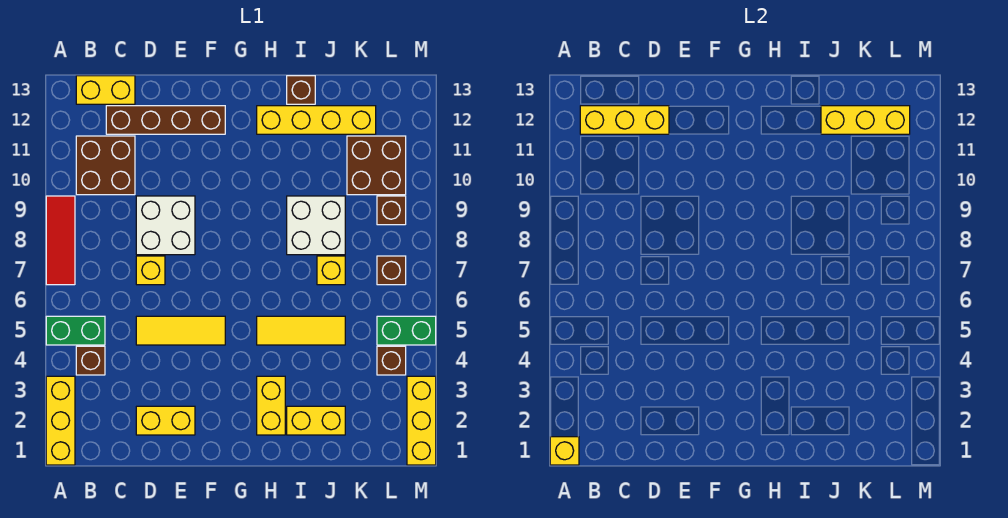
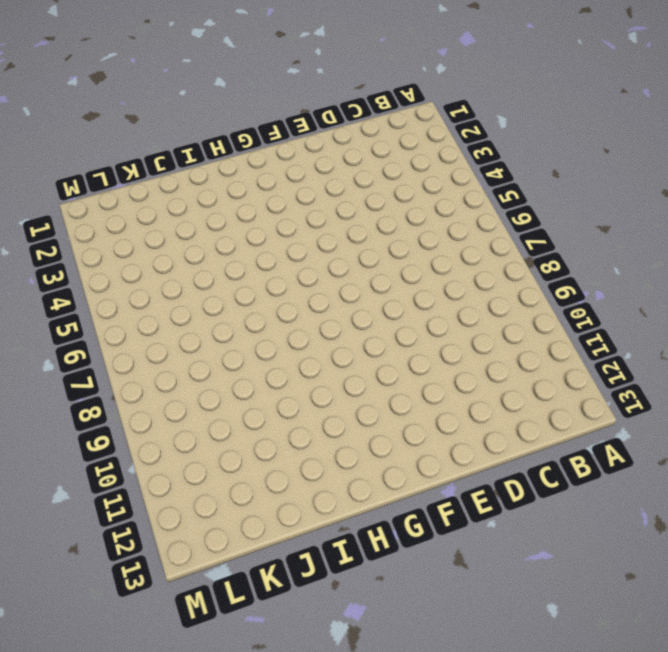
none -> yellow 1x3 brick [46,376,75,465]
none -> green 1x2 brick [46,316,105,345]
none -> red 1x3 tile [46,196,75,285]

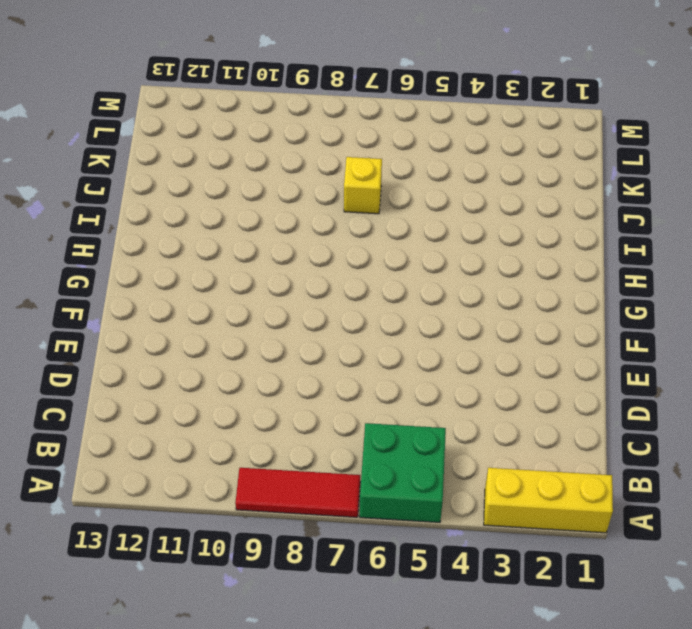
green 2x2 brick [360,423,446,522] -> green 1x2 brick [46,316,105,345]
none -> brown 1x1 brick [76,346,105,375]
none -> brown 2x2 brick [76,136,135,195]
none -> yellow 1x2 brick [76,76,135,104]

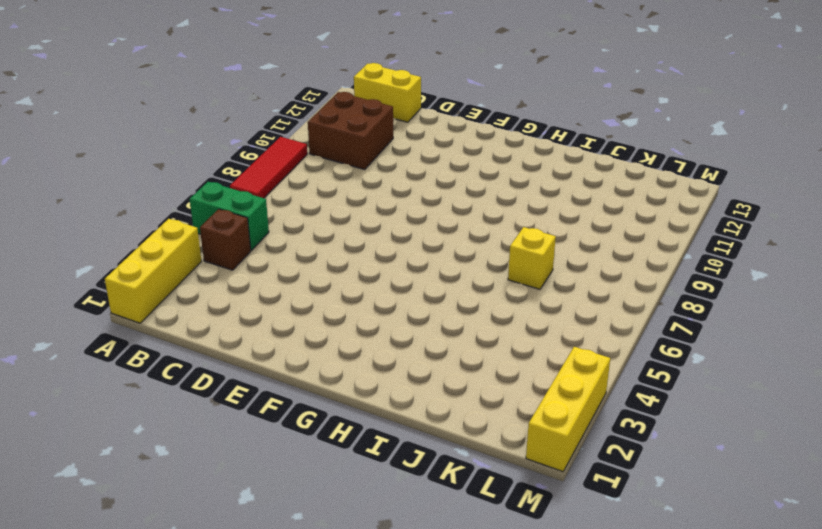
none -> brown 1x4 brick [106,106,225,134]
none -> yellow 1x2 brick [136,406,195,435]
none -> yellow 1x3 tile [136,316,225,345]

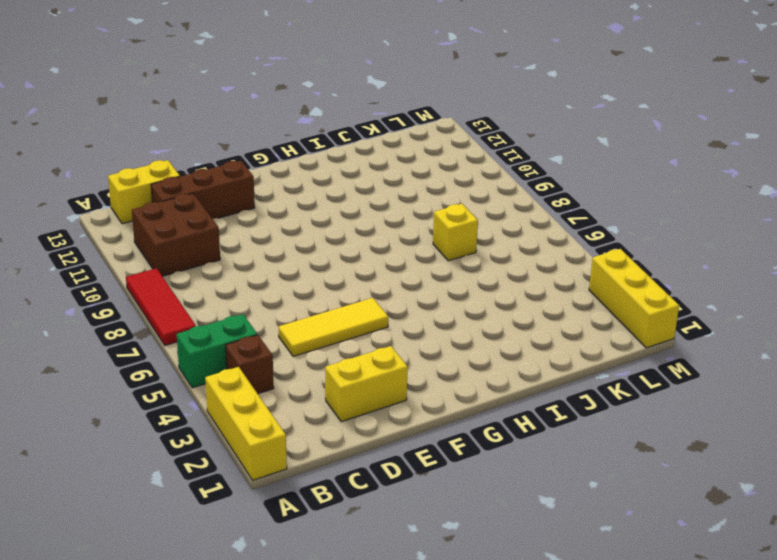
brown 1x3 brick [151,161,255,219] -> brown 1x4 brick [106,106,225,134]
none -> yellow 1x1 brick [136,256,165,285]
none -> white 2x2 brick [136,196,195,255]
none -> yellow 1x2 brick [257,376,285,435]

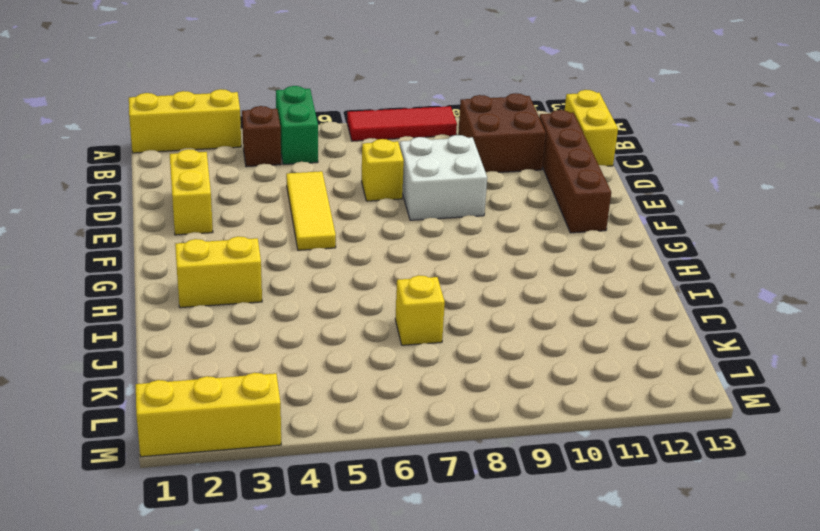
none -> yellow 1x3 tile [257,316,345,345]
none -> yellow 1x4 brick [257,106,376,134]
none -> yellow 1x2 brick [287,406,345,435]

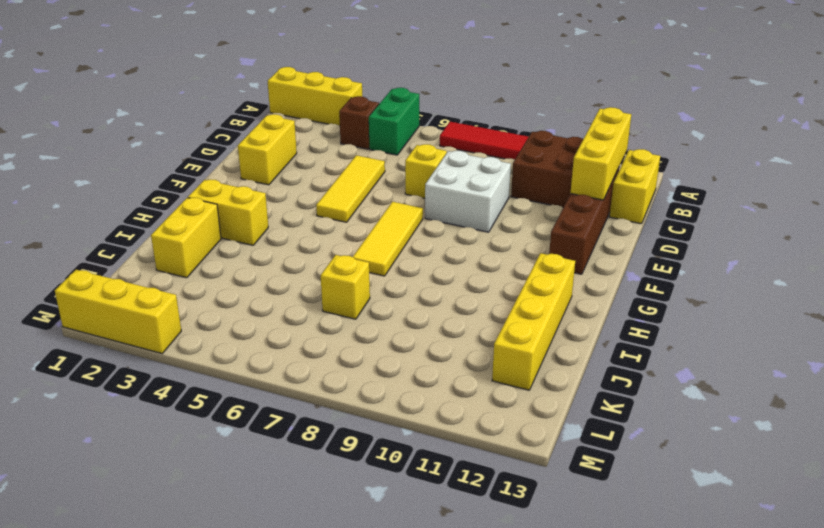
yellow 1x3 tile [353,202,423,276] -> yellow 1x3 tile moved to [257,316,345,345]
none -> white 2x2 brick [287,196,345,255]
none -> brown 1x1 brick [287,76,315,104]
none -> brown 2x2 brick [347,136,406,195]

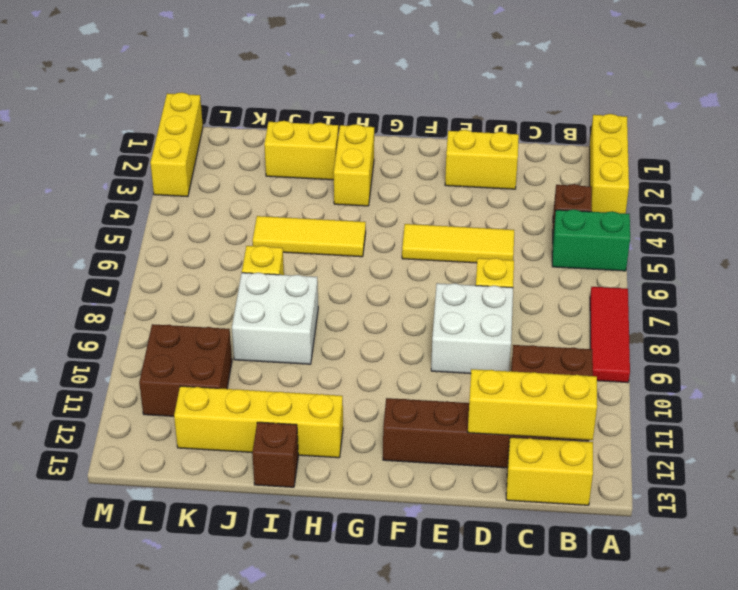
none -> brown 1x1 brick [377,346,406,375]
none -> green 1x2 brick [377,316,436,345]
none -> brown 1x1 brick [377,256,406,285]

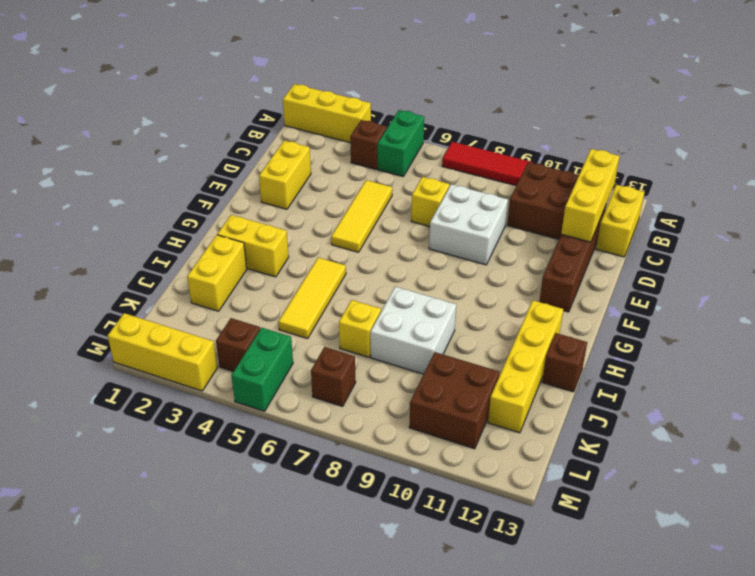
none -> brown 1x1 brick [377,196,406,225]
none -> yellow 1x1 brick [550,437,579,465]
none -> yellow 1x3 brick [821,106,910,134]

